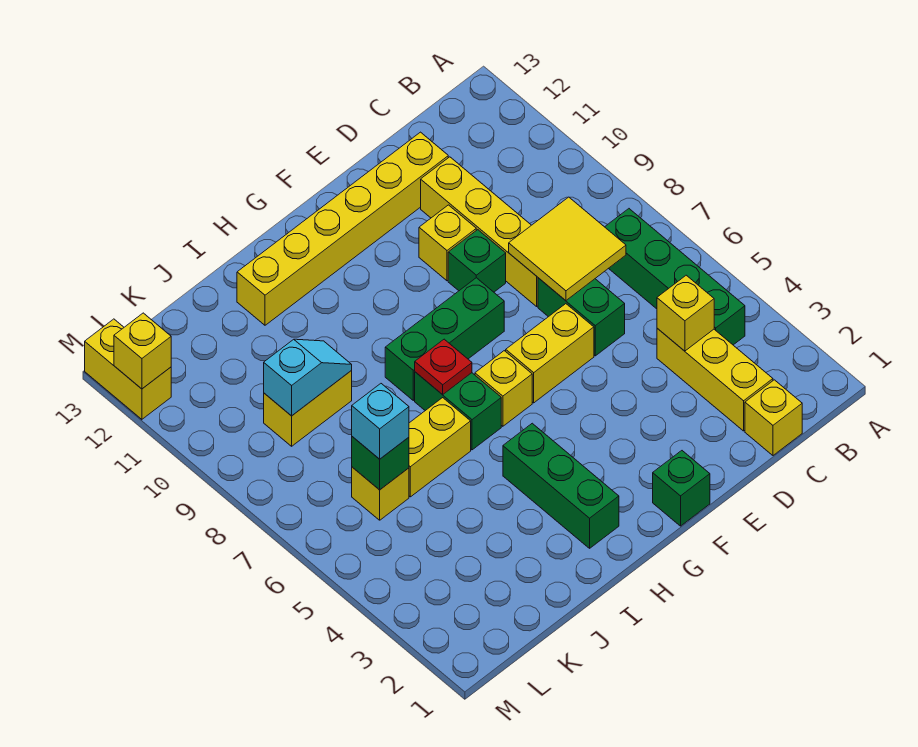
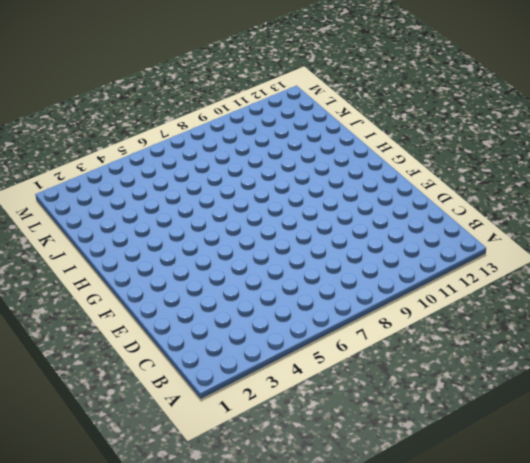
none -> green 1x4 brick [605,209,745,345]
none -> yellow 1x1 brick [745,380,802,455]
none -> yellow 1x3 brick [657,328,773,431]

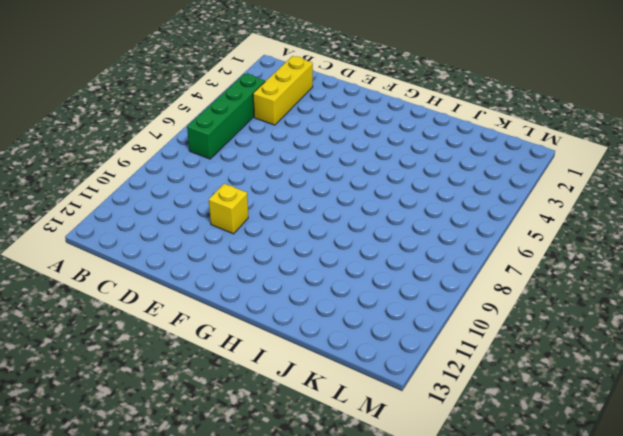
none -> yellow 1x1 brick [745,380,802,455]
none -> green 1x2 brick [538,278,625,356]
none -> yellow 1x4 brick [421,157,538,306]

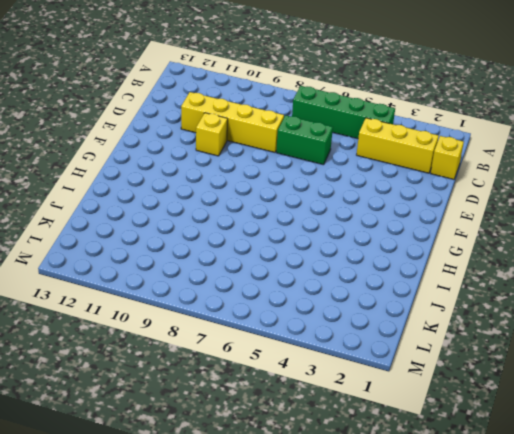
none -> yellow 1x6 brick [237,132,448,325]
none -> yellow 1x2 brick [506,304,594,403]
none -> green 1x1 brick [448,230,506,292]

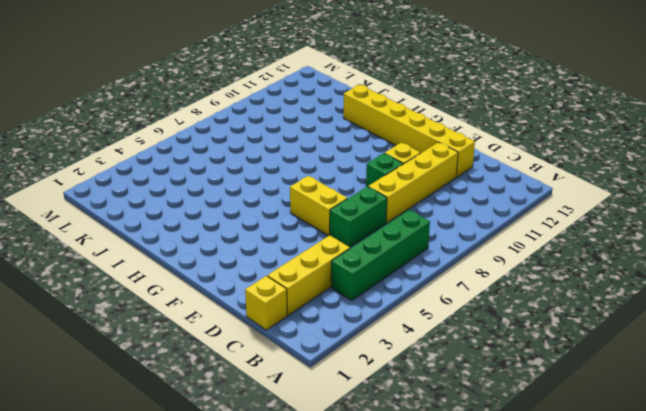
none -> green 1x1 brick [653,451,710,526]
none -> green 1x3 brick [385,278,504,400]
none -> yellow 1x1 brick [475,351,532,426]

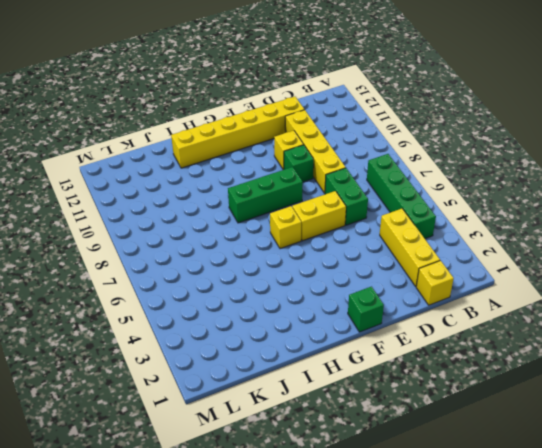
none -> green 1x3 brick [503,423,619,548]
none -> green 1x2 brick [415,372,501,450]
none -> yellow 1x2 brick [409,398,471,497]

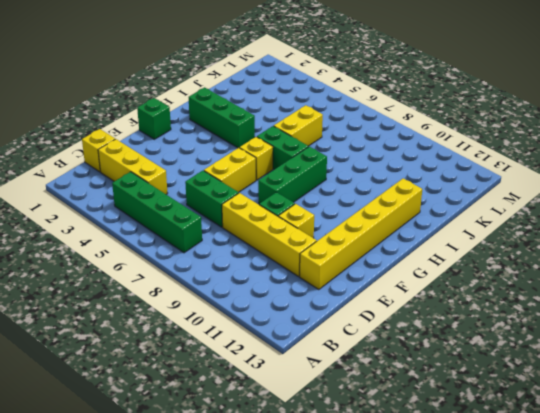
none -> yellow 1x2 brick [264,371,352,446]
none -> yellow 1x1 brick [352,467,409,520]
none -> yellow 1x2 brick [85,319,171,419]

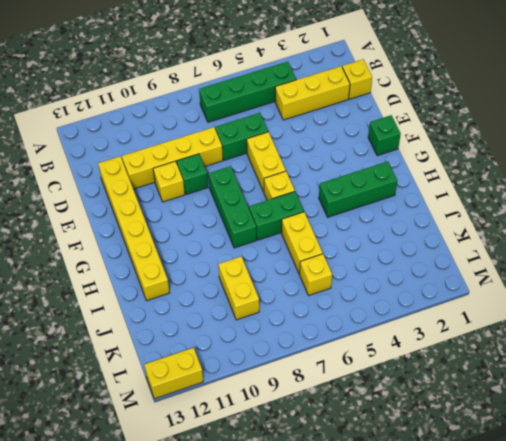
none -> yellow 1x1 brick [657,275,714,351]
none -> yellow 2x2 tile [509,197,626,301]
none -> red 1x1 plate [415,339,472,395]

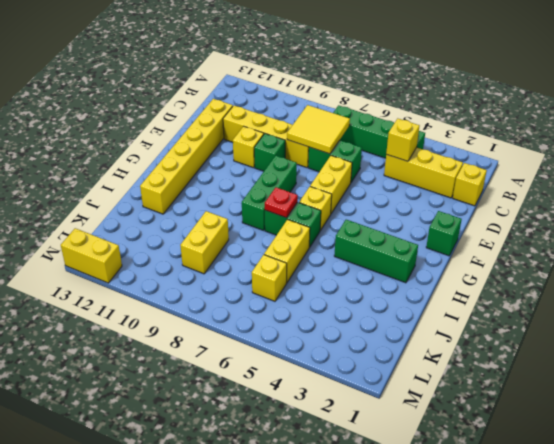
none -> cyan 1x2 slope [264,339,352,416]
none -> green 1x1 brick [352,437,409,490]
none -> yellow 1x1 brick [114,313,171,389]

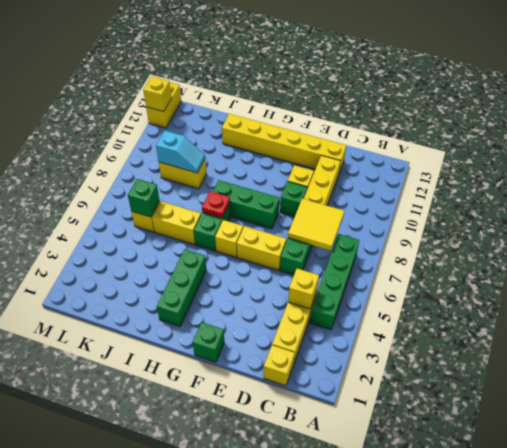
none -> cyan 1x1 brick [352,384,409,459]

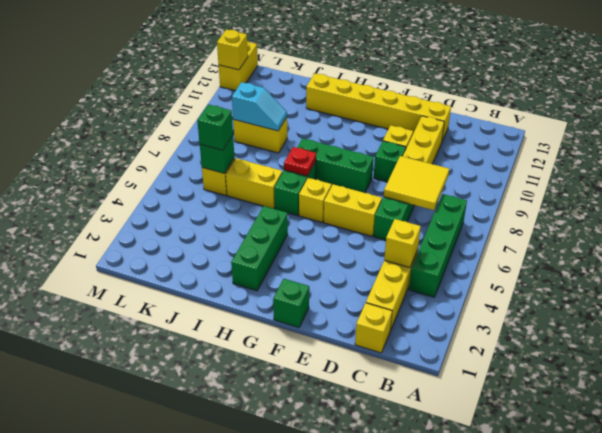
green 1x1 brick [197,104,233,150] -> cyan 1x1 brick [352,384,409,459]

